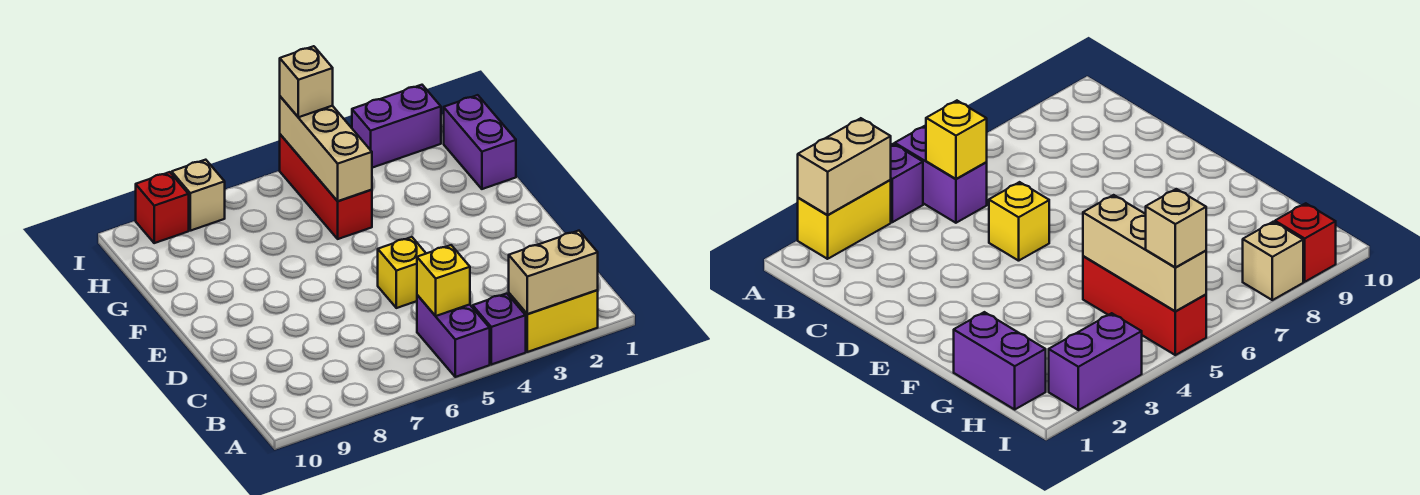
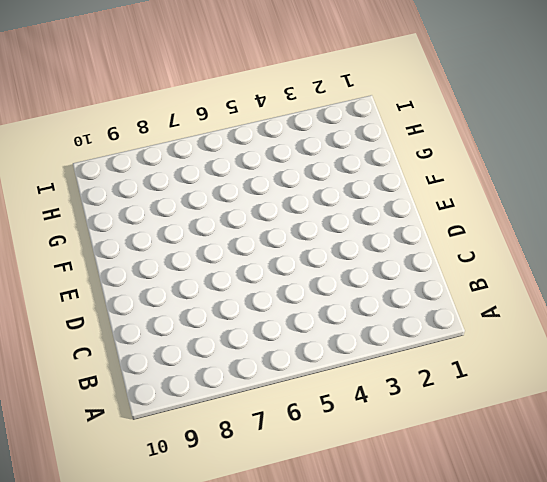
none -> yellow 1x2 brick [509,290,598,352]
none -> purple 1x1 brick [473,293,526,365]
none -> purple 1x2 brick [417,295,490,377]

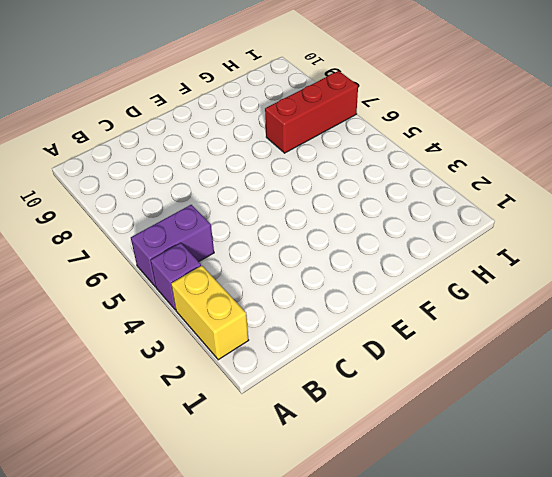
red 1x3 brick [265,71,358,153] -> red 1x3 brick moved to [280,134,372,239]
none -> yellow 1x1 brick [378,237,426,308]
none -> purple 1x2 brick [444,95,516,189]
none -> purple 1x2 brick [352,85,441,168]

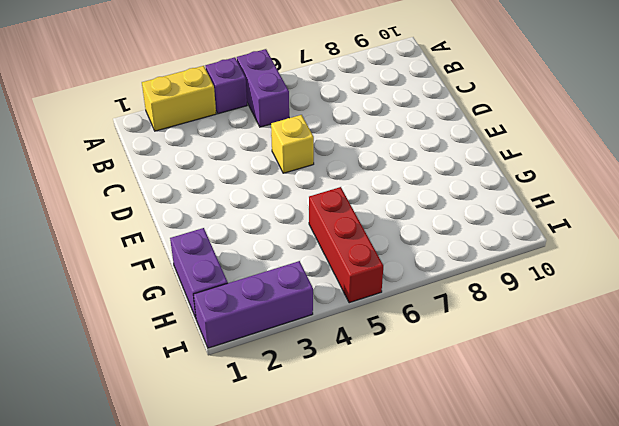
purple 1x3 brick [193,261,313,348] -> purple 1x2 brick [352,85,441,168]
none -> tan 1x1 brick [172,160,225,231]
none -> red 1x1 brick [136,172,189,243]
none -> tan 1x2 brick [509,231,598,314]

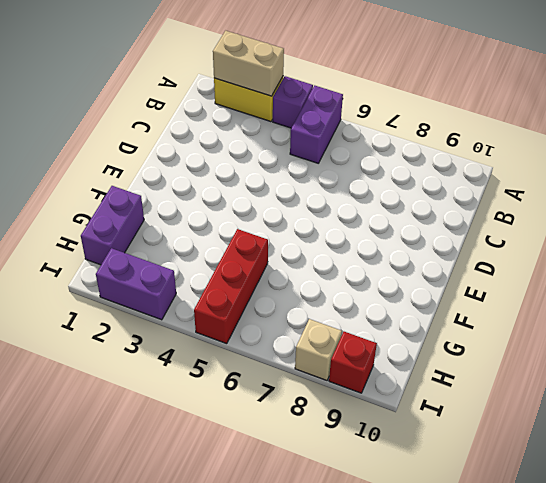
none -> yellow 1x1 brick [378,237,426,308]
none -> yellow 1x1 brick [417,245,470,316]
none -> tan 1x3 brick [280,97,372,201]

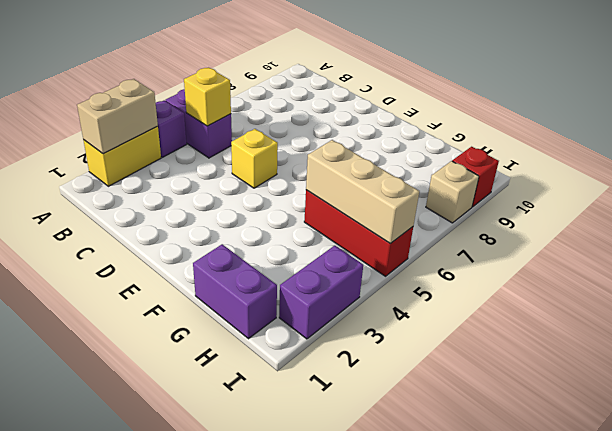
none -> tan 1x1 brick [280,46,333,117]

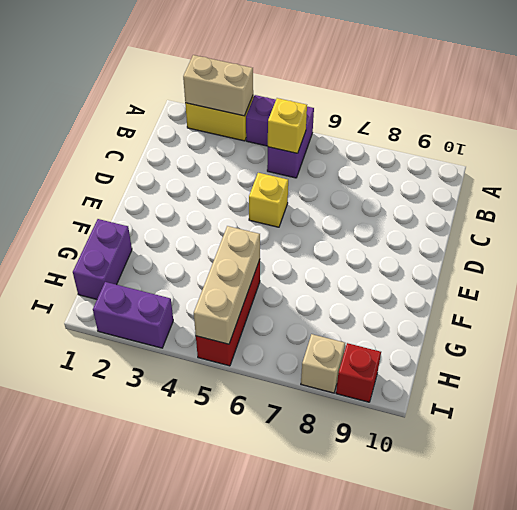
none -> tan 1x1 brick [280,46,333,117]

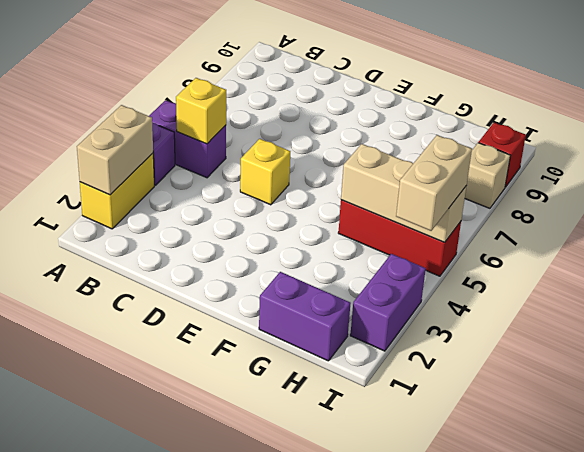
tan 1x2 brick [396,135,472,231] -> tan 1x1 brick [280,46,333,117]

